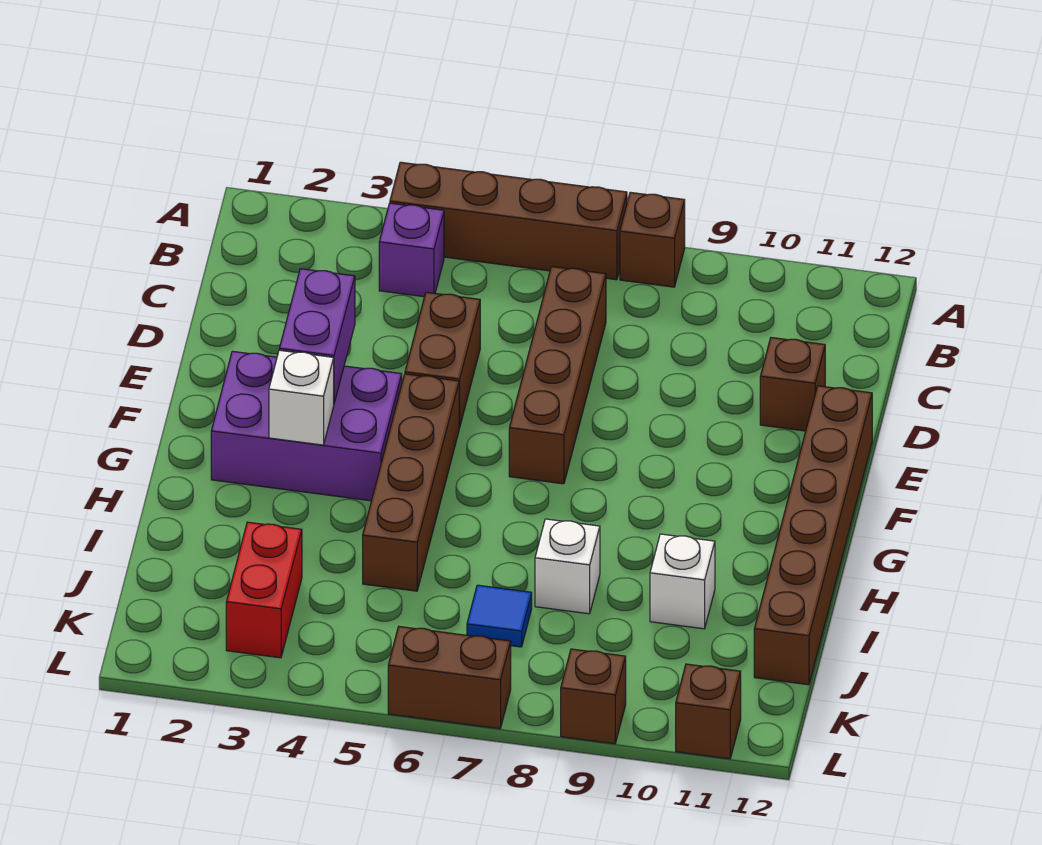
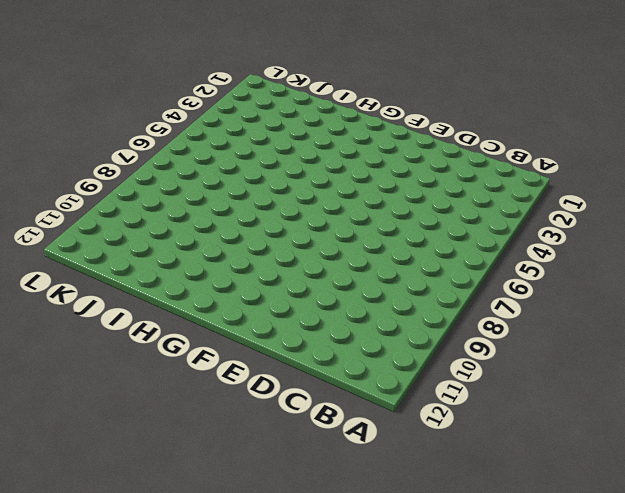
none -> brown 1x4 brick [390,162,627,280]
none -> brown 1x1 brick [620,192,685,287]
none -> purple 1x1 brick [379,203,444,297]

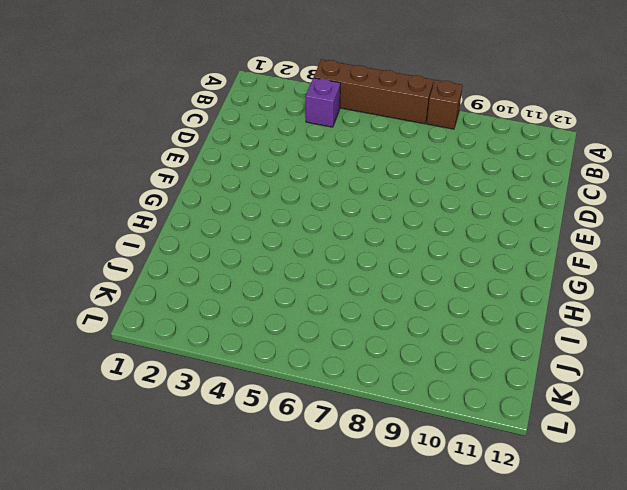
none -> brown 1x4 brick [509,267,606,484]
none -> brown 1x2 brick [405,292,480,428]
none -> brown 1x1 brick [760,338,825,431]

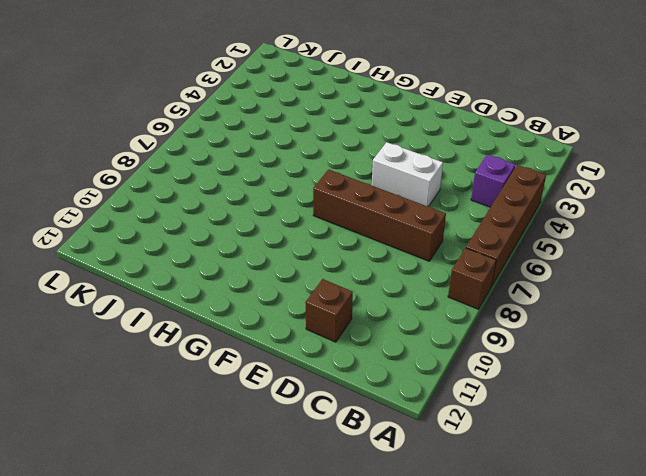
white 1x2 brick [372,142,443,206] -> brown 1x2 brick [405,292,480,428]
none -> brown 1x6 brick [754,386,872,685]
none -> purple 2x3 brick [211,351,402,501]
none -> brown 1x4 brick [363,374,459,591]

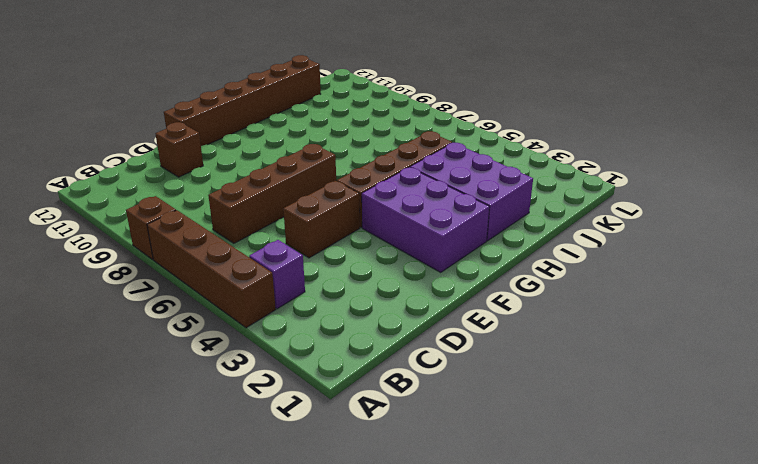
purple 2x3 brick [410,143,533,241] -> none
none -> white 1x1 brick [535,519,600,614]
none -> white 1x1 brick [650,534,715,629]
none -> red 1x2 brick [226,522,302,658]

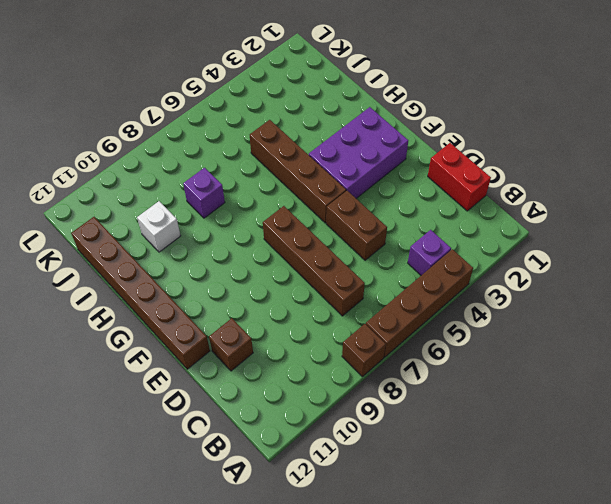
red 1x2 brick [428,143,491,211] -> red 1x2 brick moved to [226,522,302,658]
purple 1x1 brick [183,168,225,218] -> white 1x1 brick [535,519,600,614]
none -> blue 1x1 tile [467,585,532,647]
none -> brown 1x2 brick [388,627,511,729]
none -> brown 1x1 brick [561,649,626,744]

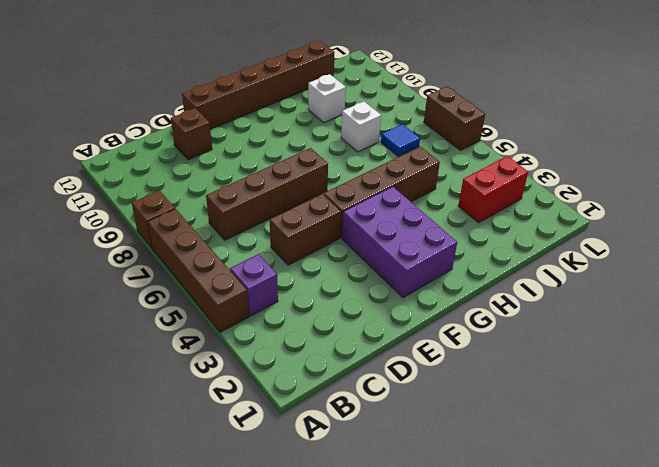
none -> brown 1x1 brick [561,649,626,744]
none -> brown 1x1 brick [676,664,741,759]
none -> purple 1x2 brick [279,269,355,403]

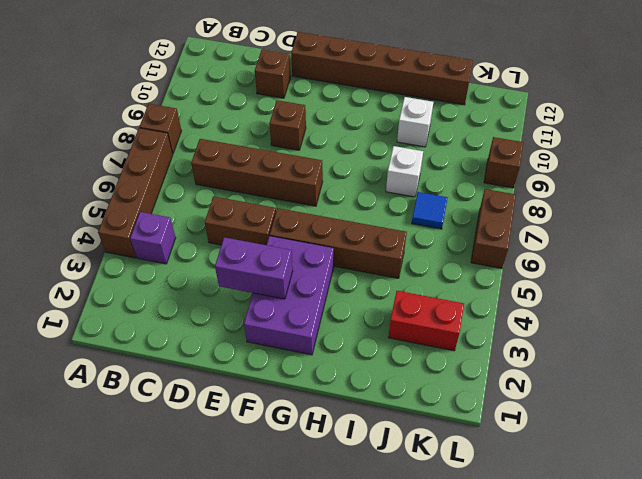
brown 1x1 brick [269,100,306,150] -> brown 1x1 brick moved to [676,664,741,759]
none -> white 1x1 brick [269,350,334,445]

